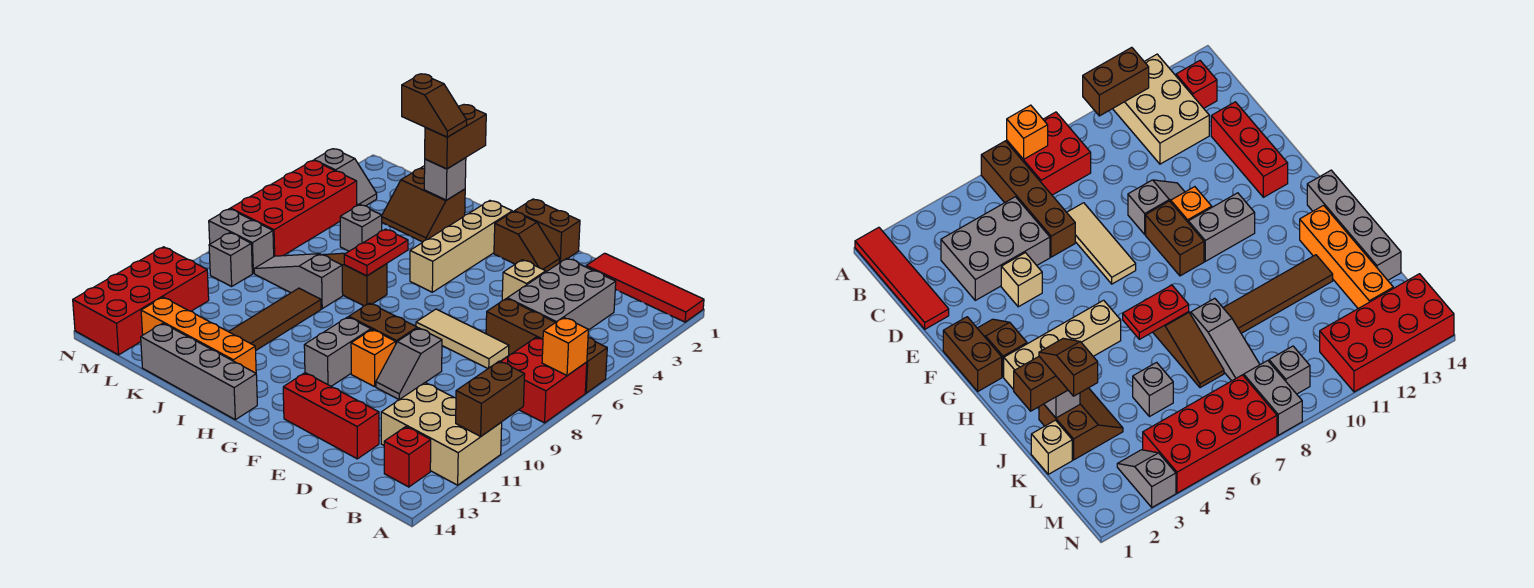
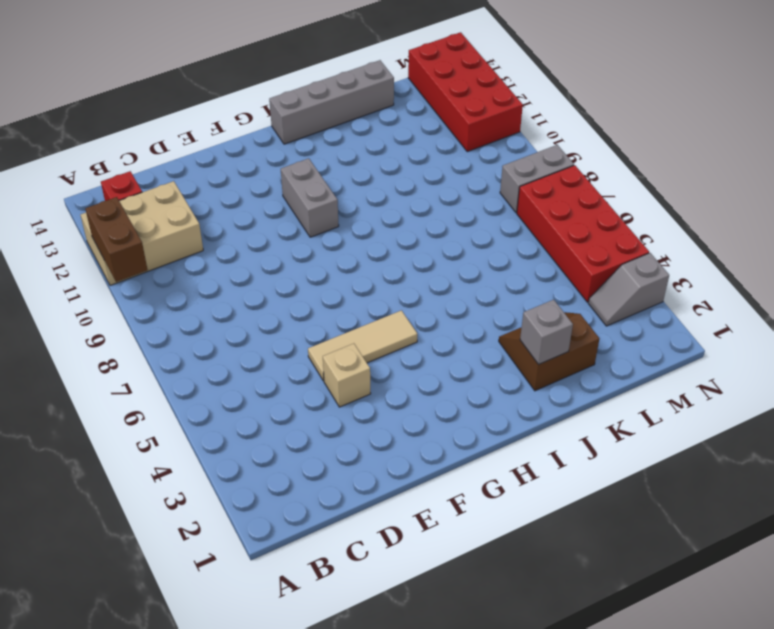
tan 1x3 tile [308,310,417,381] -> tan 1x3 tile moved to [416,309,509,368]
none -> red 1x4 tile [586,253,704,322]
none -> brown 1x4 brick [486,299,607,393]
none -> red 2x2 brick [501,337,587,423]
none -> grey 2x3 brick [507,258,616,330]

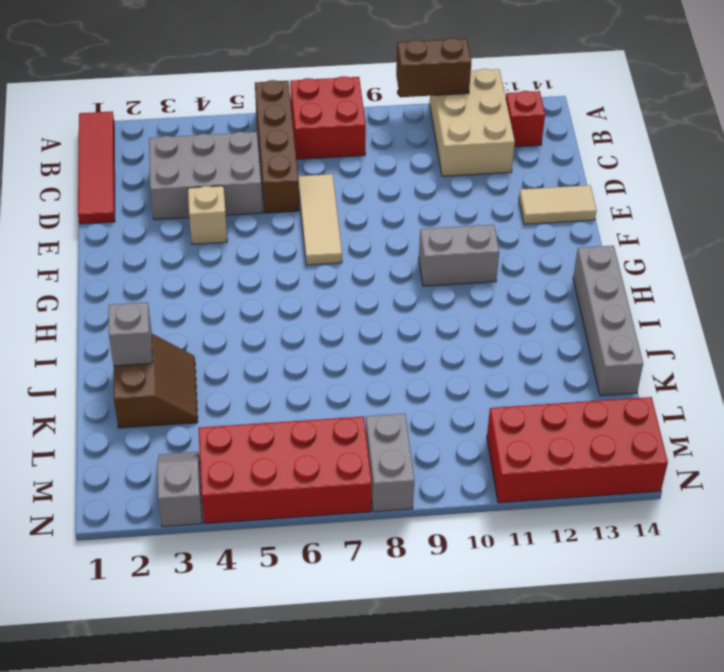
tan 1x2 tile [519,185,597,224] -> red 1x3 brick [283,373,379,459]
none -> grey 1x2 slope [376,328,442,400]
none -> brown 1x2 brick [514,199,580,263]
none -> brown 1x2 slope [494,211,560,272]
none -> brown 1x2 brick [349,303,417,343]

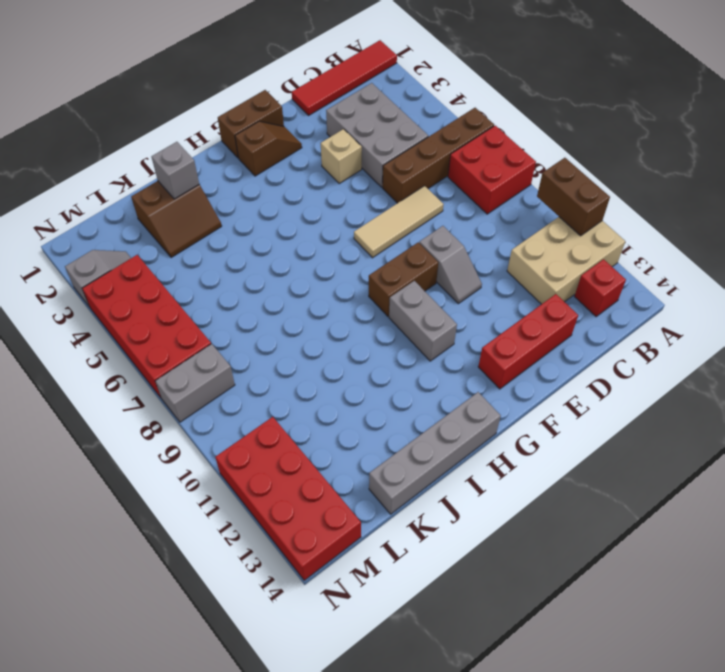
none -> orange 1x1 brick [351,330,396,387]
none -> tan 1x4 brick [410,201,512,292]
none -> brown 1x3 slope [323,253,387,306]
none -> orange 1x4 brick [141,297,256,373]

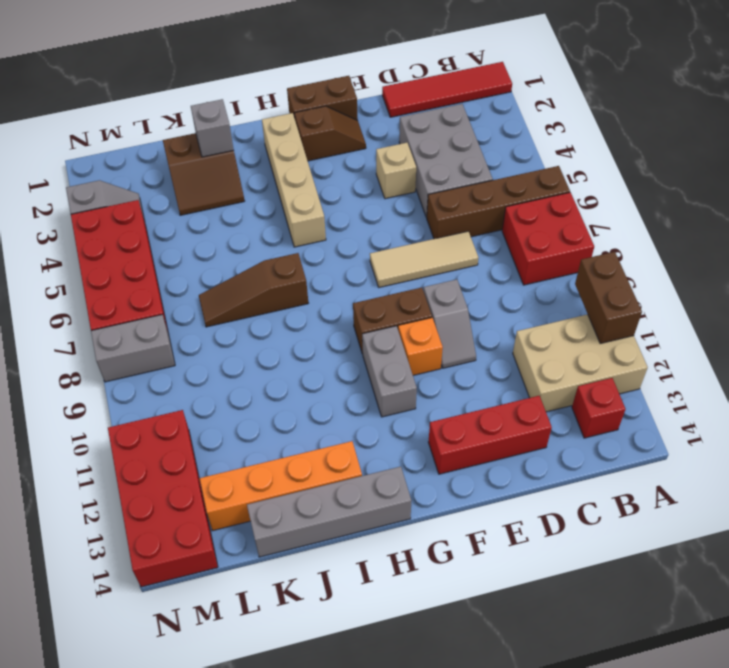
none -> grey 1x3 slope [254,254,343,309]
none -> brown 1x4 tile [229,288,321,350]
none -> tan 1x1 brick [1031,420,1072,474]
none -> grey 1x1 brick [340,205,382,251]

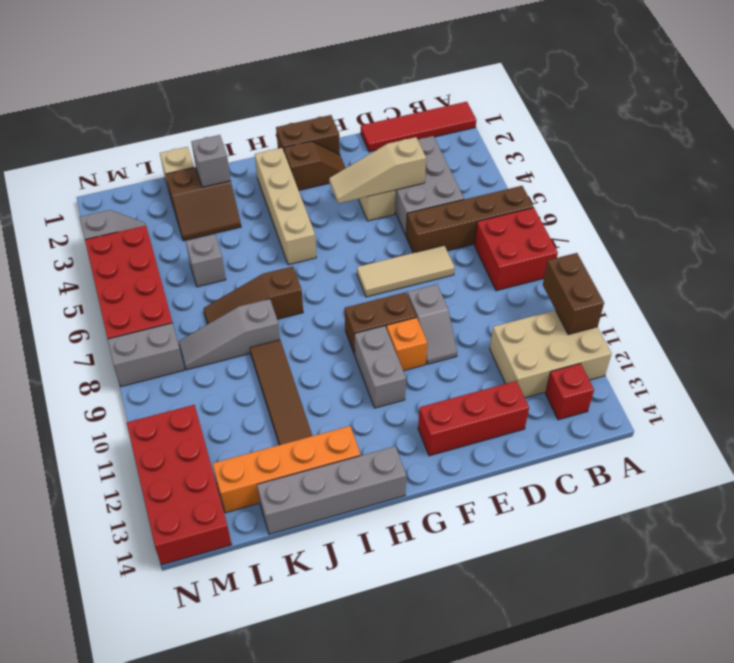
tan 1x3 slope [329,137,426,203] -> none
none -> grey 1x1 brick [209,233,252,286]
none -> orange 1x1 brick [542,317,588,375]
none -> red 1x2 plate [344,229,408,276]
none -> brown 1x2 brick [425,105,486,169]

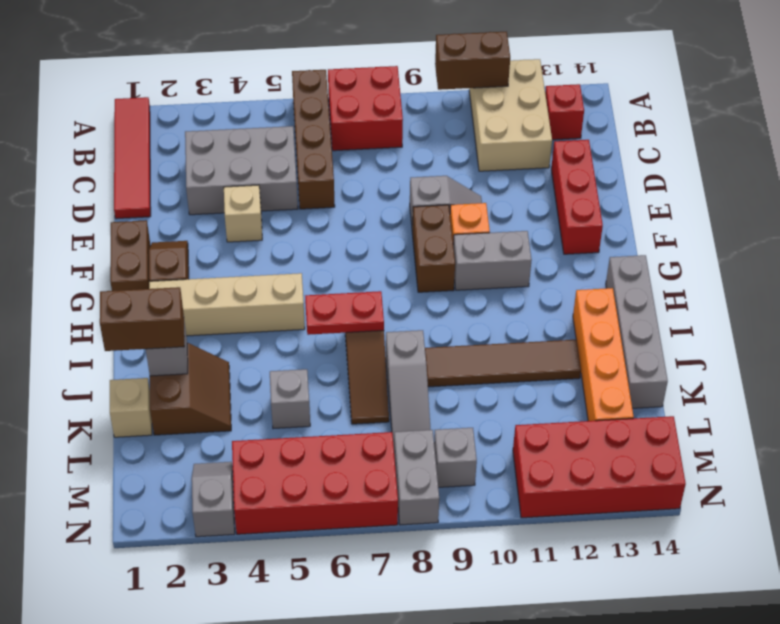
none -> tan 1x3 tile [416,309,509,368]
none -> orange 1x1 brick [542,317,588,375]
none -> brown 1x2 slope [402,74,467,137]

